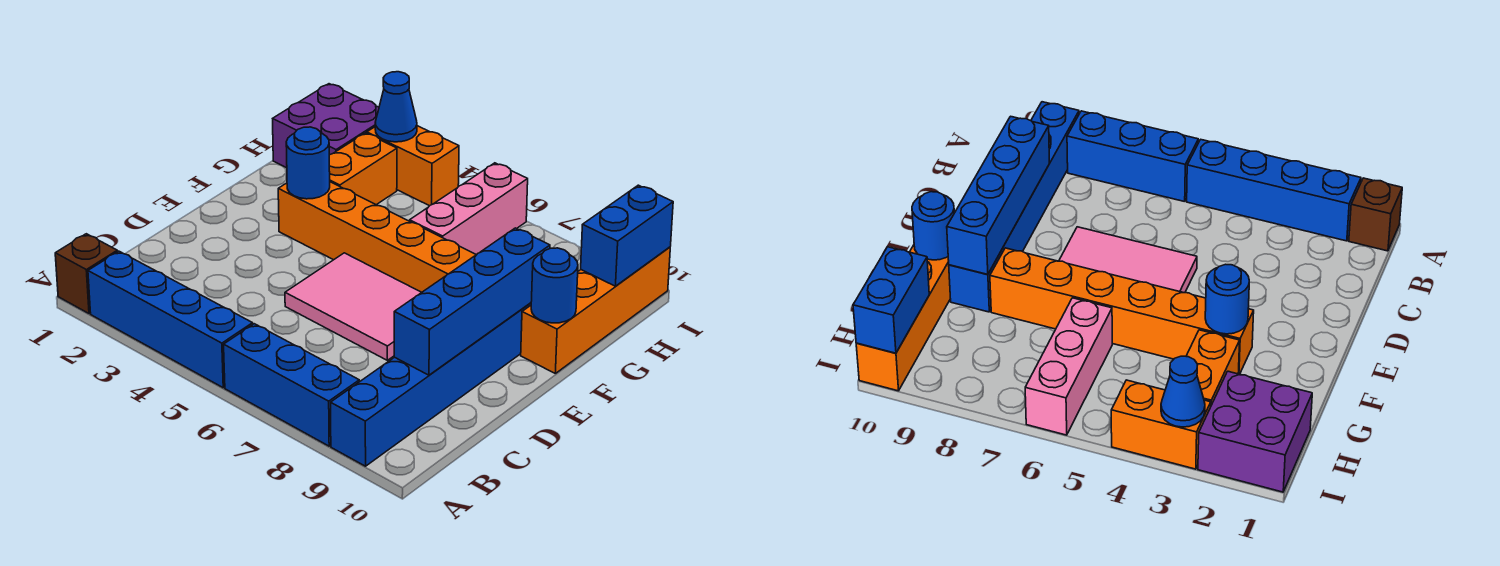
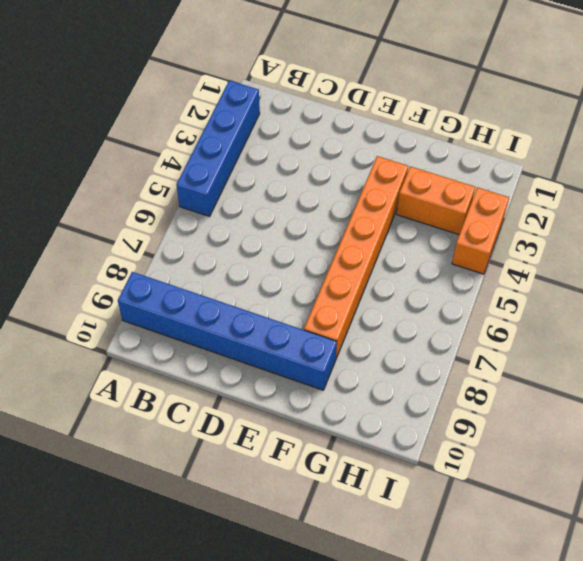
none -> brown 1x1 brick [55,234,117,314]
none -> blue 1x3 brick [224,324,359,446]
none -> pink 2x3 tile [285,253,422,360]

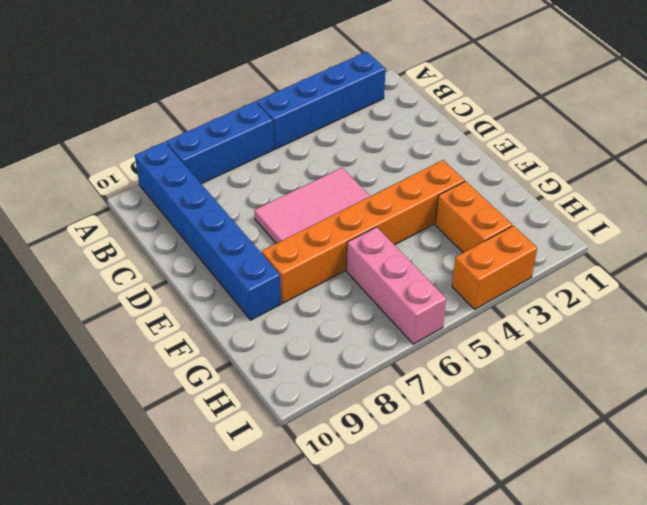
none -> brown 1x1 brick [55,234,117,314]
none -> orange 1x4 brick [521,247,670,373]
none -> purple 2x2 brick [273,84,379,168]

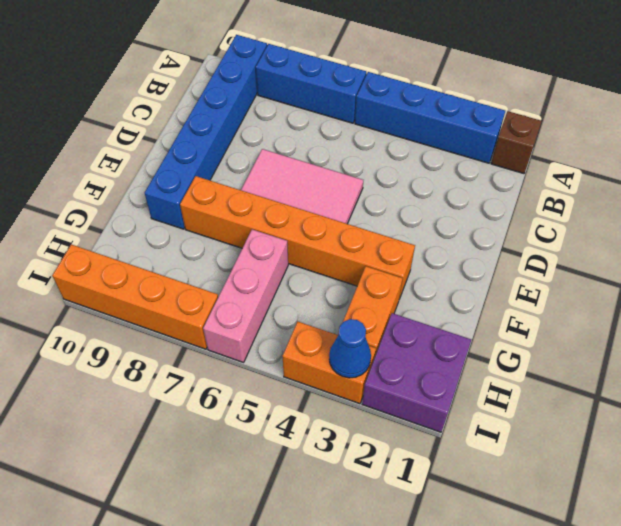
orange 1x4 brick [52,244,218,349] -> orange 1x4 brick turned to [521,247,670,373]
none -> blue 1x4 brick [394,228,550,375]
none -> blue 1x1 round brick [286,127,330,199]
none -> blue 1x1 round brick [531,248,578,323]

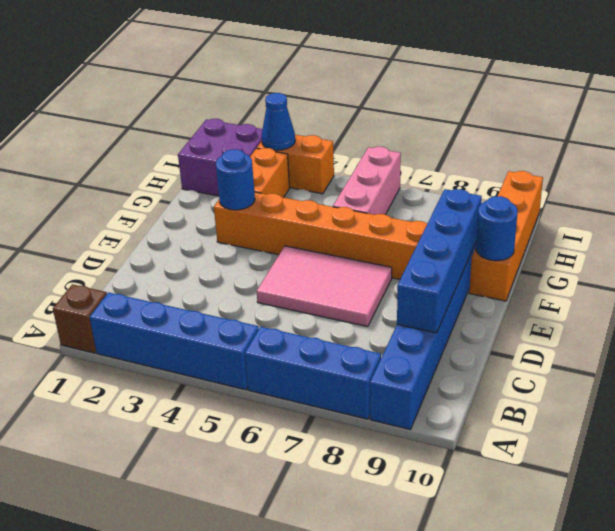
none -> blue 1x2 brick [581,185,673,286]

